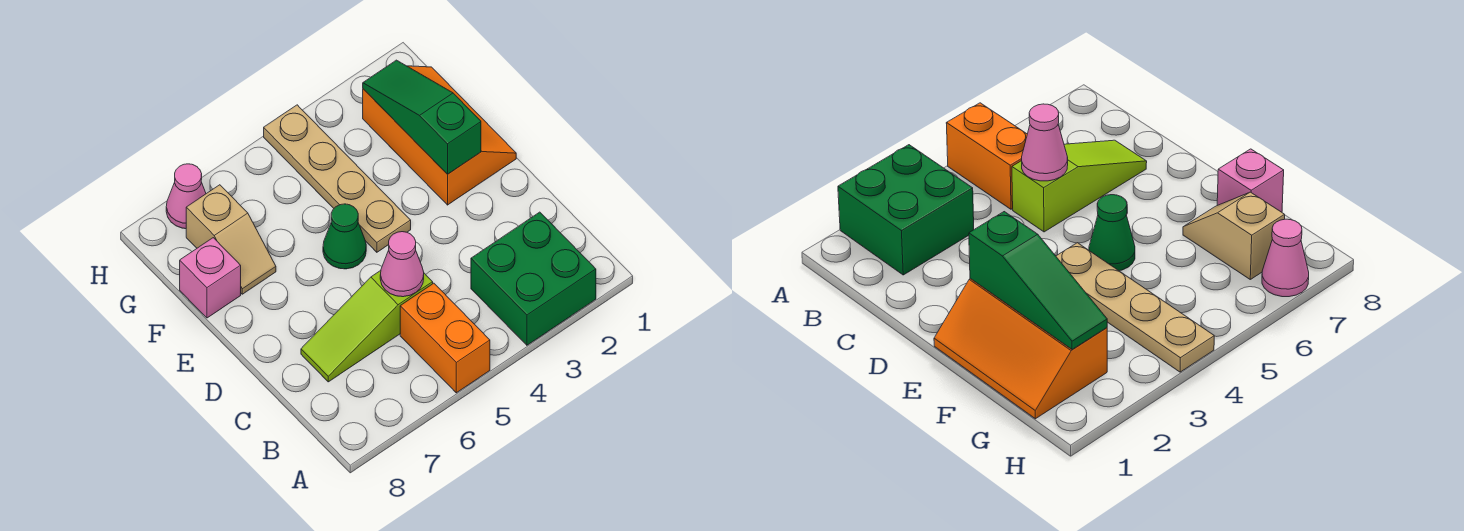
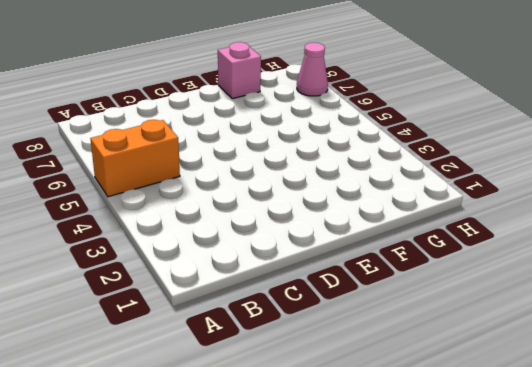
none -> green 2x2 brick [471,212,596,345]
none -> lime 1x3 slope [301,271,433,382]

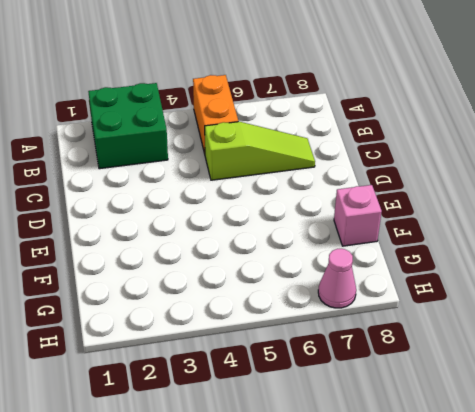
none -> orange 2x3 slope [363,66,516,205]
none -> tan 1x4 plate [264,105,411,252]

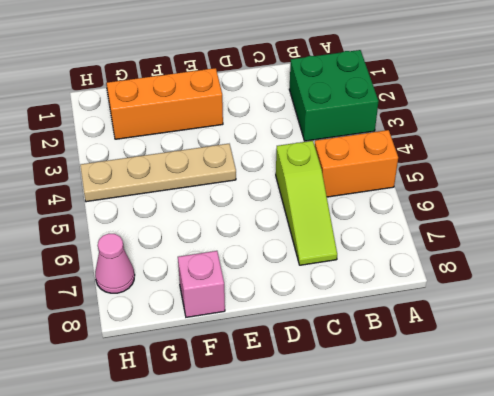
none -> green 1x1 cone [323,204,366,269]
none -> tan 1x2 slope [186,185,276,294]

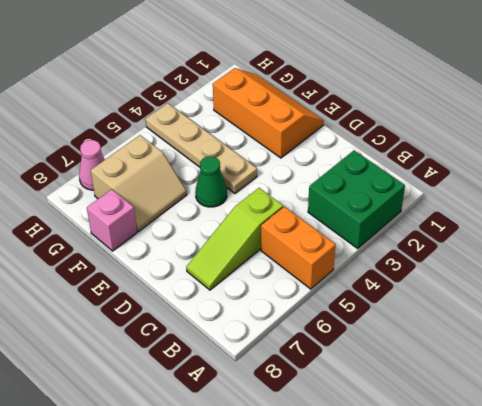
tan 2x2 slope [91,135,187,231] -> tan 1x2 slope [186,185,276,294]
none -> pink 1x1 cone [380,232,424,297]
none -> green 1x3 slope [363,60,481,174]

